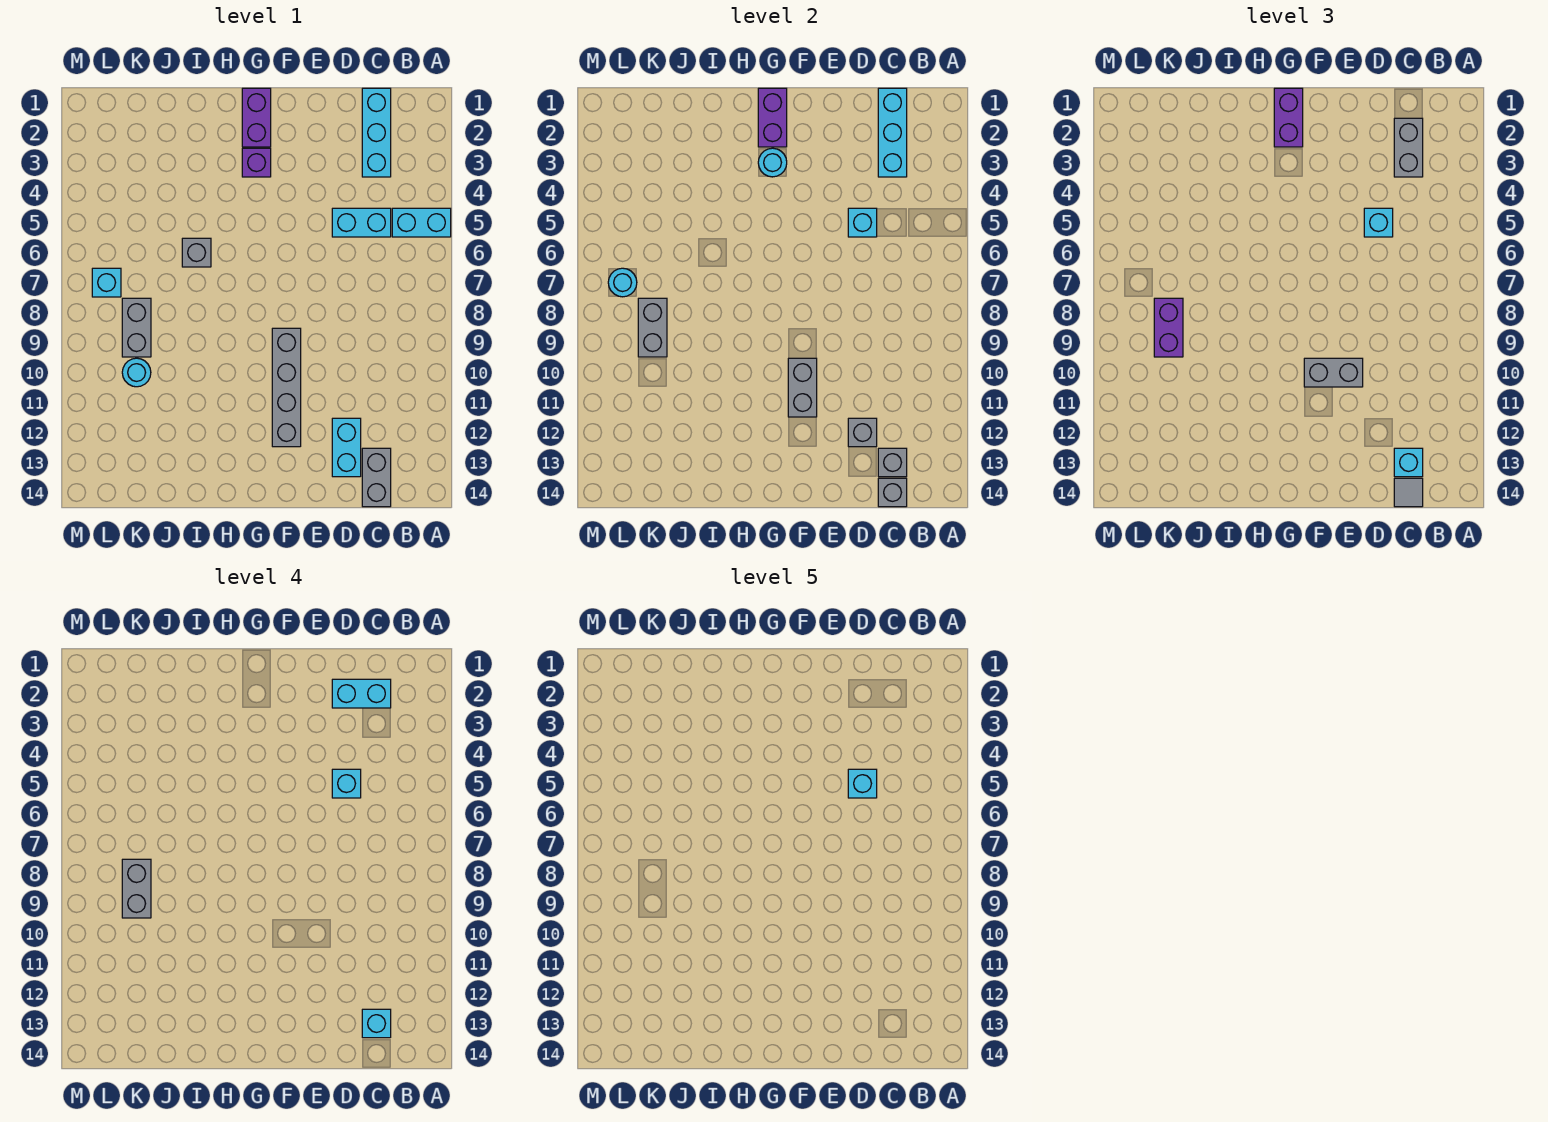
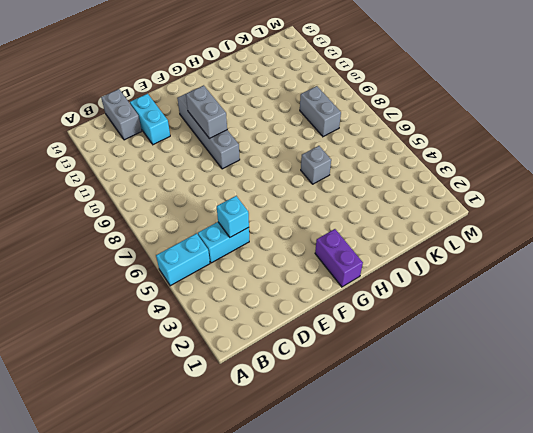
none -> cyan 1x3 brick [362,88,391,177]
none -> purple 1x1 brick [242,148,271,177]
none -> cyan 1x1 round brick [122,358,151,387]
none -> cyan 1x1 brick [92,268,121,297]

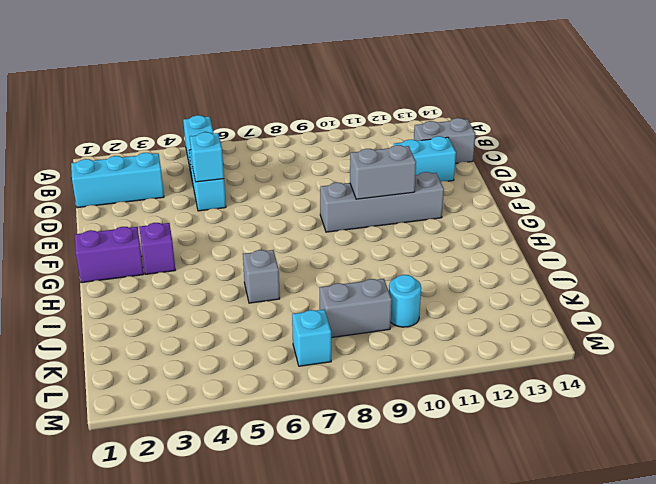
none -> cyan 1x3 brick [878,88,907,177]
none -> grey 1x1 brick [878,448,907,477]
none -> grey 1x1 brick [878,478,907,507]
none -> grey 1x1 brick [848,418,877,447]

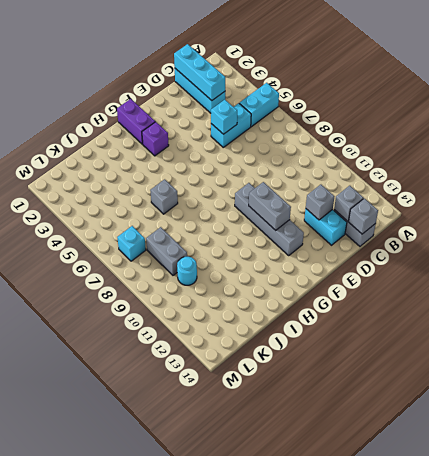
none -> purple 1x2 brick [758,88,787,147]
none -> cyan 1x1 round brick [758,148,787,177]
none -> grey 1x2 brick [638,298,667,357]
none -> cyan 1x1 round brick [608,268,637,297]

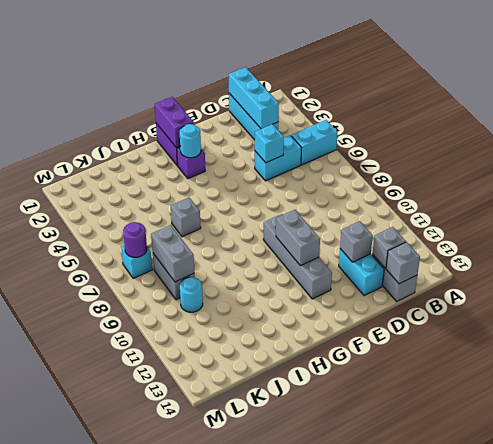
purple 1x1 round brick [123,222,147,257] -> cyan 1x1 round brick [608,268,637,297]
none -> grey 1x2 brick [1394,118,1423,177]
none -> cyan 1x1 brick [1394,448,1423,477]
none -> grey 1x1 tile [1394,478,1423,507]
none -> cyan 1x1 brick [1364,208,1393,237]

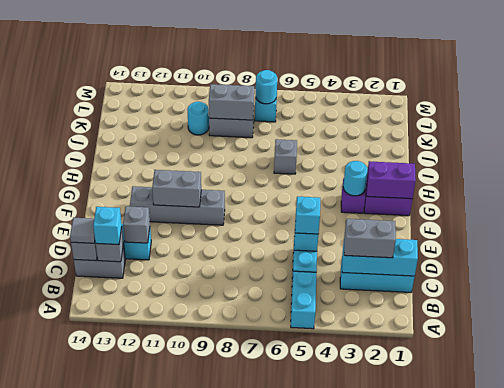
none -> grey 1x2 brick [1304,358,1363,387]
none -> purple 1x2 brick [1274,88,1303,147]
none -> purple 1x2 brick [1154,298,1183,357]
none -> cyan 1x2 brick [332,679,391,708]

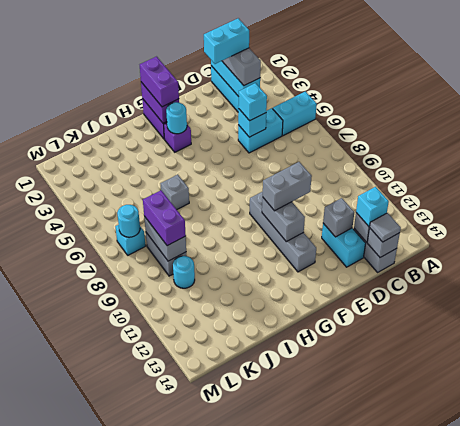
none -> cyan 1x1 brick [362,1009,391,1038]
none -> cyan 1x1 brick [332,769,361,798]
none -> grey 1x2 brick [122,859,151,918]
none -> cyan 1x1 brick [848,769,877,798]

